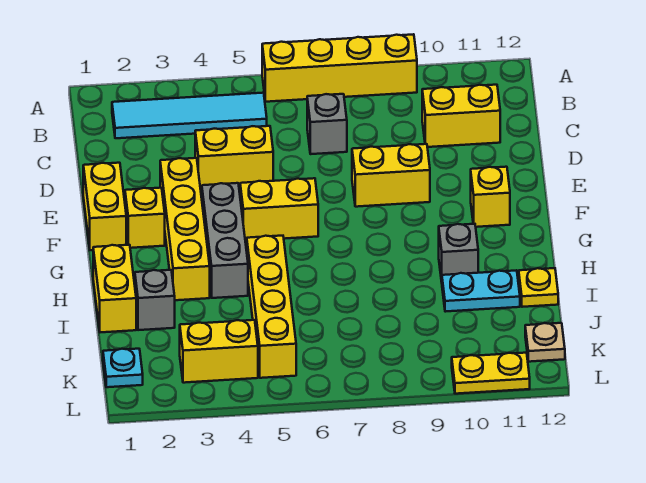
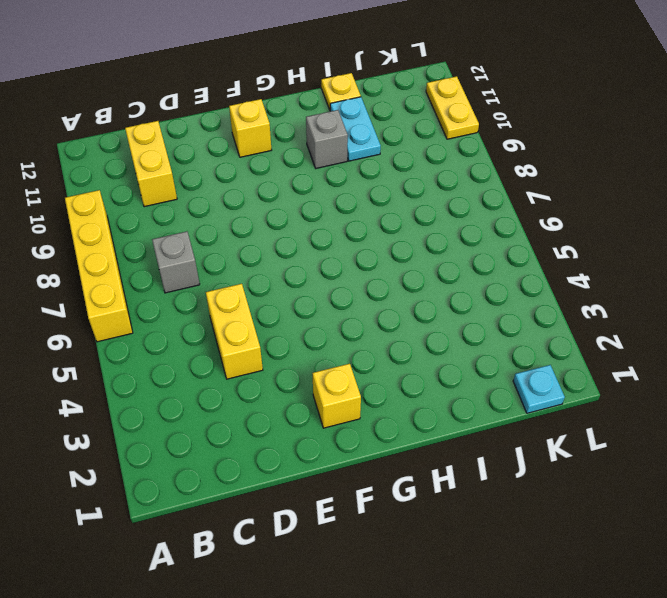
none -> cyan 1x4 tile [112,93,267,138]
none -> yellow 1x2 brick [83,163,126,250]
none -> yellow 1x4 brick [160,158,210,300]

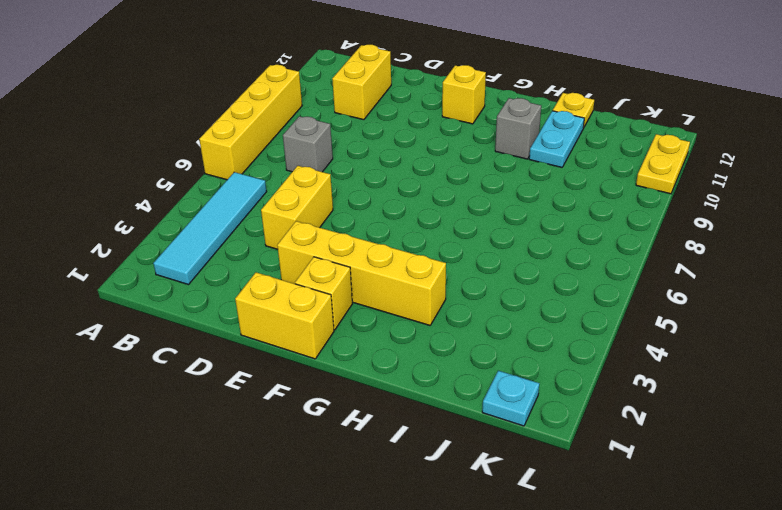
none -> yellow 1x2 brick [352,144,430,207]
none -> grey 1x3 brick [202,183,248,298]
none -> yellow 1x2 brick [240,178,318,241]

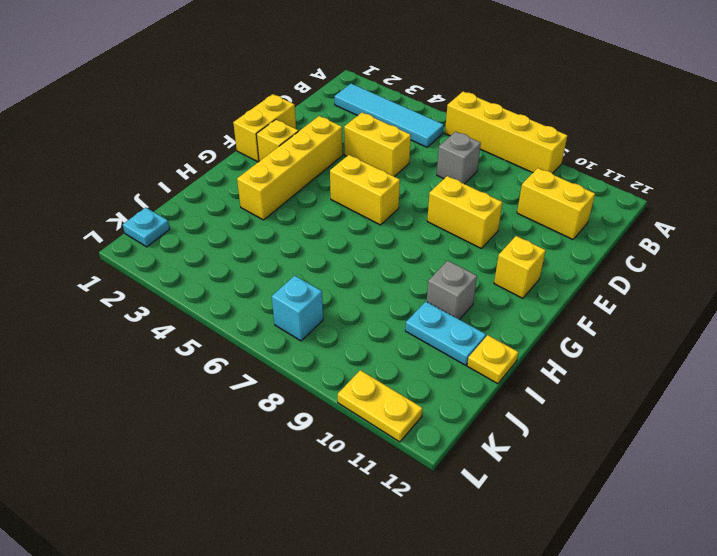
cyan 1x1 brick [272,276,323,341] -> none
none -> grey 1x3 brick [202,183,248,298]
none -> yellow 1x2 brick [93,245,136,332]
none -> yellow 1x4 brick [247,236,296,378]

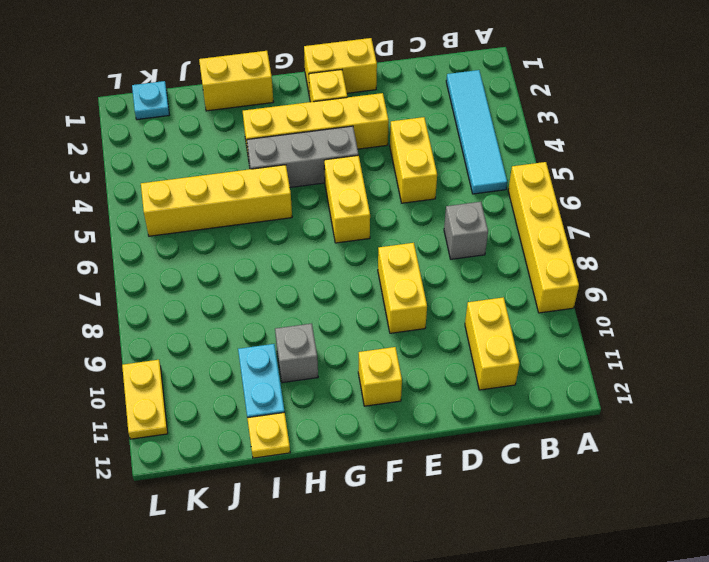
none -> grey 1x1 brick [135,270,175,330]
none -> yellow 1x2 brick [180,320,258,383]
none -> tan 1x1 plate [525,323,565,362]

